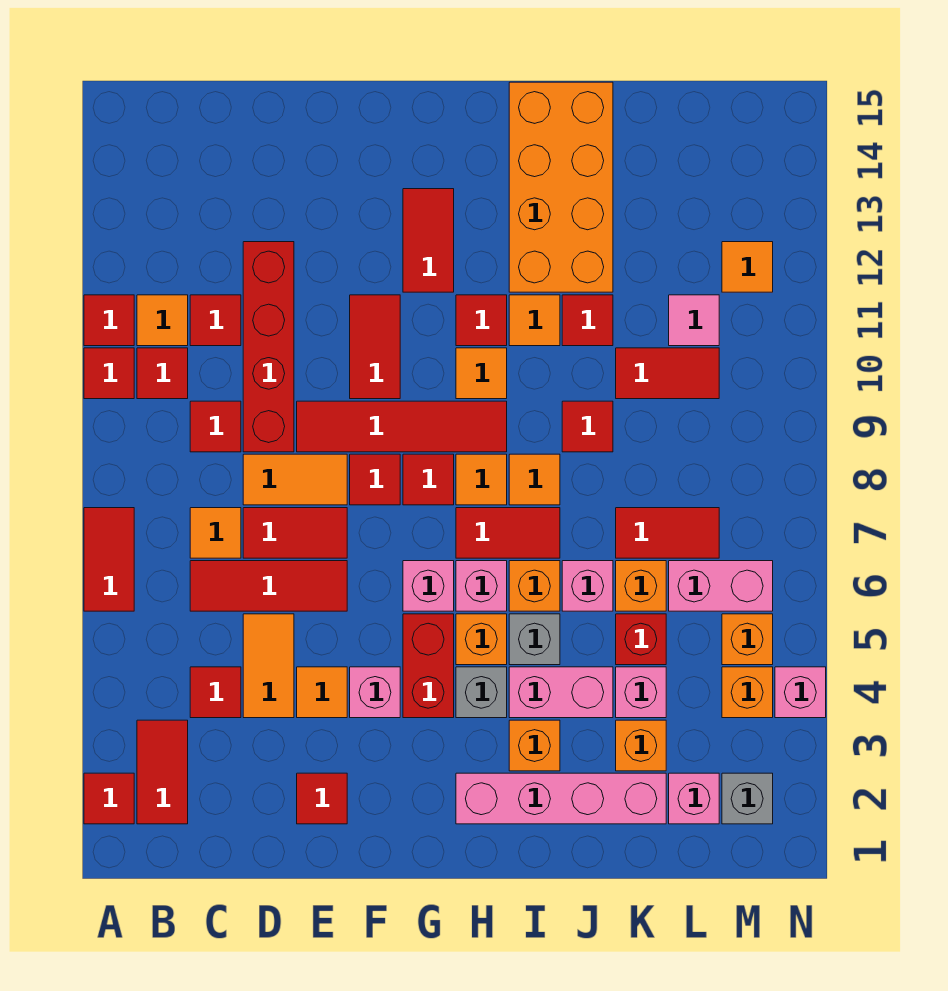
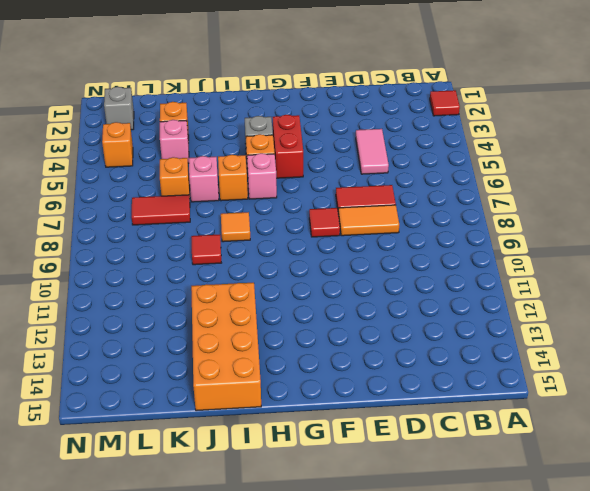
pink 1x2 tile [356,129,389,174] -> orange 1x2 tile [243,614,294,718]
none -> red 1x2 tile [84,508,134,611]
none -> red 1x1 tile [84,348,134,399]
none -> red 1x1 tile [84,295,134,346]
none -> red 1x2 tile [137,720,188,824]

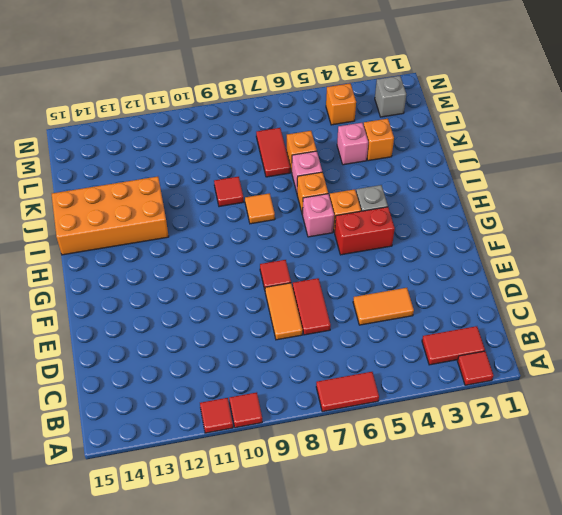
none -> red 1x1 tile [137,348,188,399]
none -> orange 1x1 tile [137,295,188,346]
none -> red 1x1 tile [190,667,241,718]
none -> red 1x3 tile [190,561,347,611]

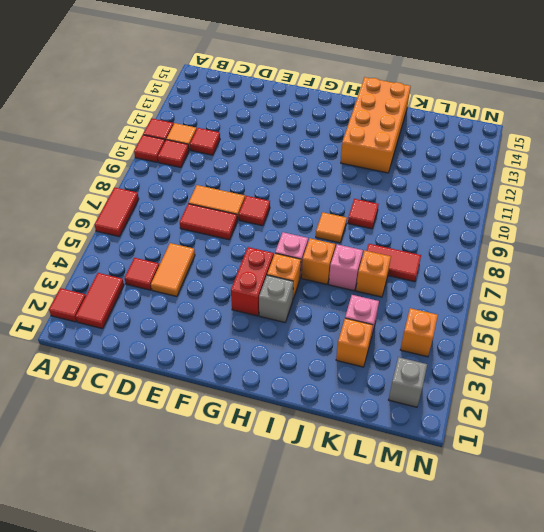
none -> red 1x3 tile [190,561,347,611]
none -> orange 1x1 tile [190,508,241,558]
none -> red 1x1 tile [190,401,241,452]
none -> red 1x4 brick [243,242,294,452]

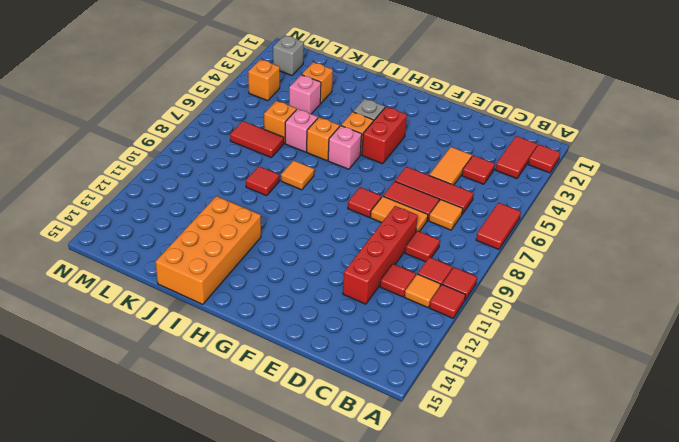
none -> red 1x1 tile [297,773,347,824]
none -> orange 1x1 tile [297,667,347,718]
none -> red 1x4 tile [297,401,507,452]
none -> pink 1x1 brick [350,667,400,718]

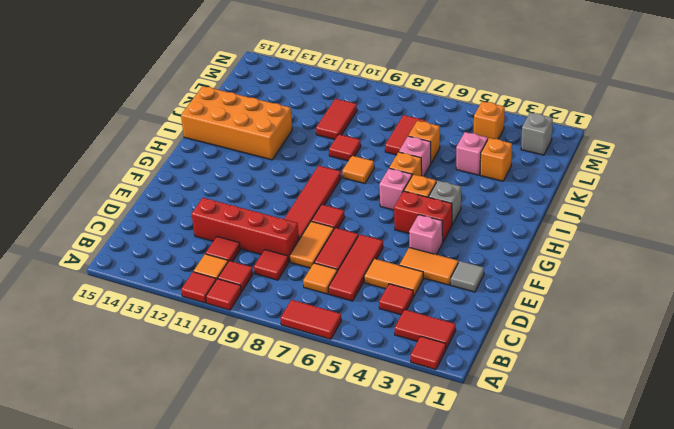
grey 1x1 tile [451,261,484,292] -> red 1x1 tile [297,773,347,824]
orange 1x2 tile [400,248,458,285] -> orange 1x1 tile [297,667,347,718]
none -> red 1x2 tile [350,295,400,399]
none -> pink 1x1 brick [403,561,454,611]
none -> red 1x1 tile [403,454,454,505]
none -> red 1x2 tile [403,189,454,292]

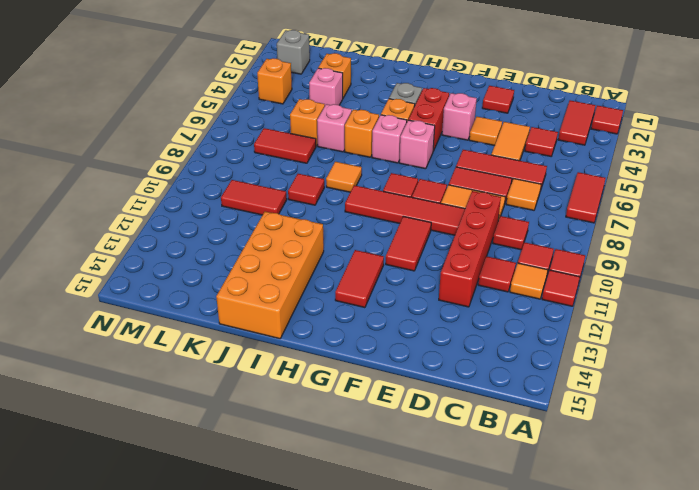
none -> pink 1x4 brick [456,773,666,824]
none -> red 1x2 tile [456,508,560,558]
none -> orange 1x1 tile [456,454,507,505]
none -> orange 1x1 tile [456,348,507,399]

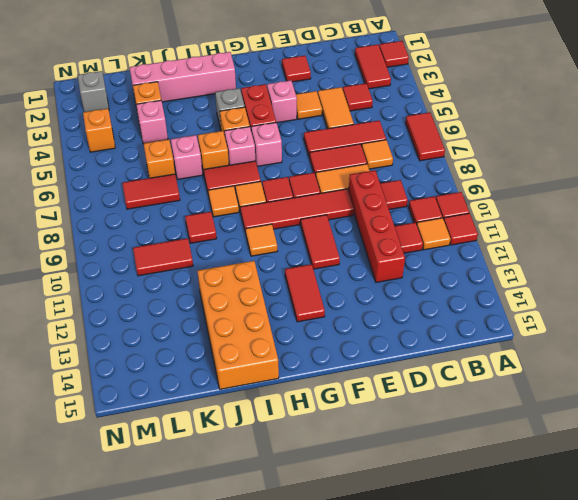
none -> red 1x1 tile [456,295,507,346]
none -> orange 1x1 brick [509,720,560,771]
none -> pink 1x2 brick [509,667,613,718]
none -> grey 1x1 brick [509,614,560,665]

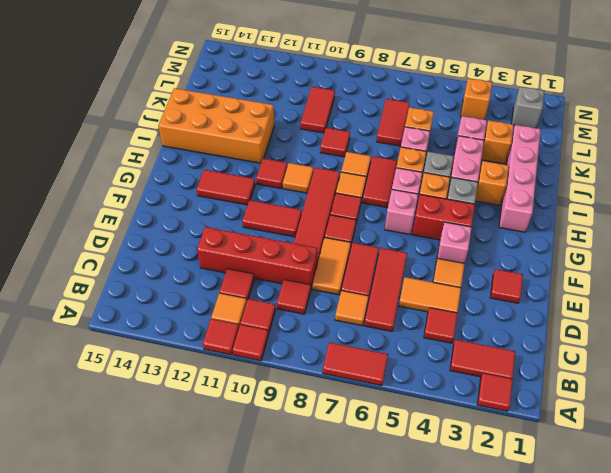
none -> orange 1x1 tile [509,295,560,346]
none -> red 1x1 tile [562,295,613,346]
none -> red 1x1 brick [616,614,666,665]
none -> pink 1x1 brick [669,773,719,824]

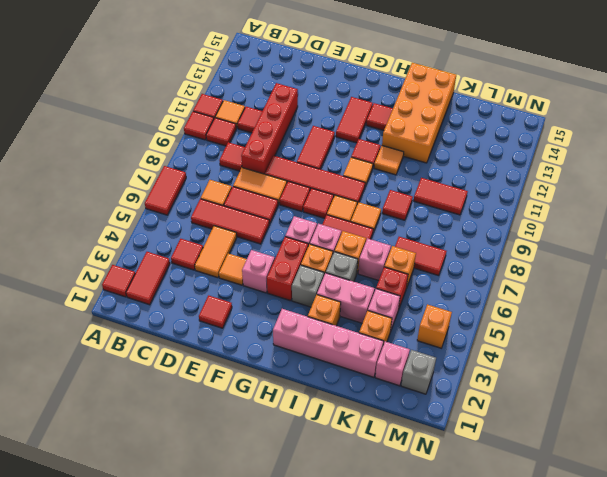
red 1x1 tile [366,103,393,131] -> red 1x1 tile moved to [562,295,613,346]
none -> pink 1x2 brick [669,561,773,611]
none -> pink 1x1 tile [669,295,719,346]
none -> orange 1x1 brick [722,614,773,665]
none -> orange 1x1 tile [722,242,773,292]

